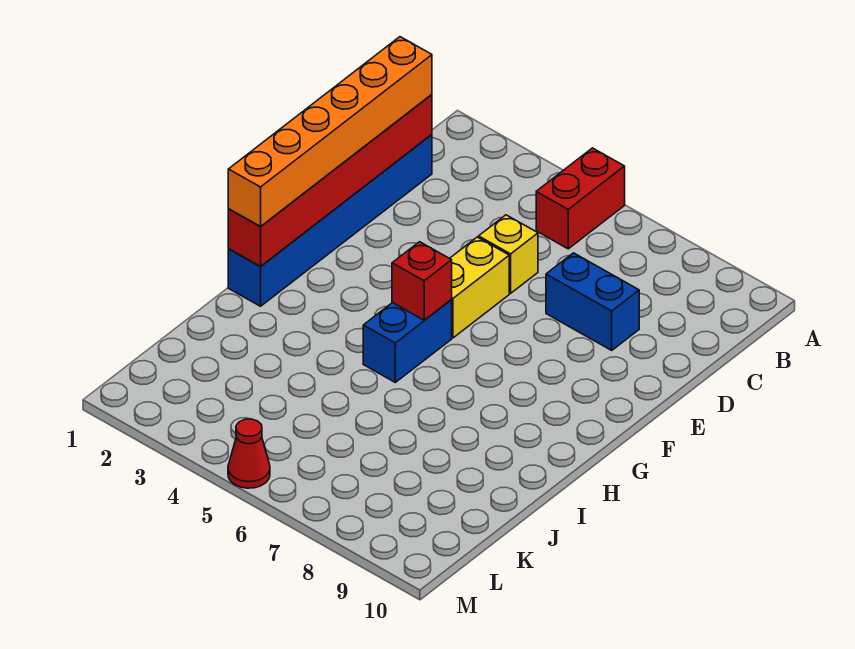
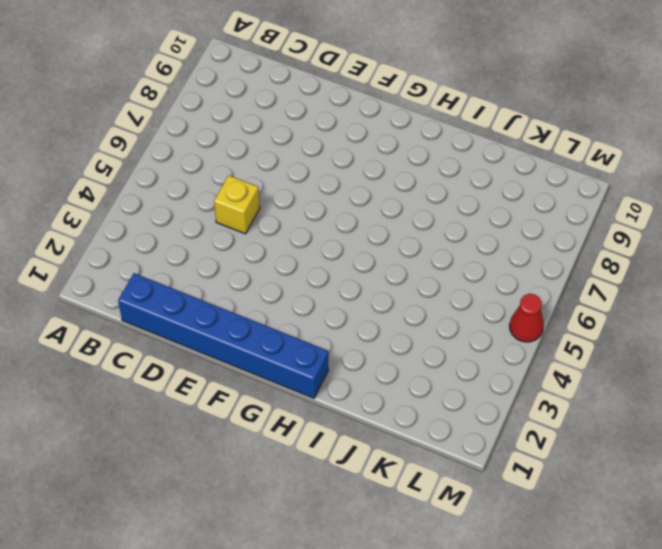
none -> red 1x2 brick [536,148,625,249]
none -> blue 1x2 brick [546,253,639,350]

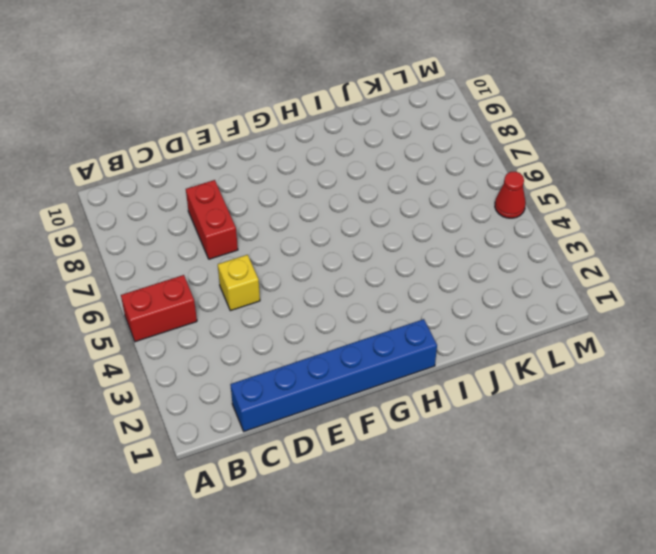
red 1x2 brick [186,180,238,259] -> blue 1x2 brick [546,253,639,350]
none -> yellow 1x2 brick [450,237,509,338]
none -> blue 1x2 brick [363,300,452,382]

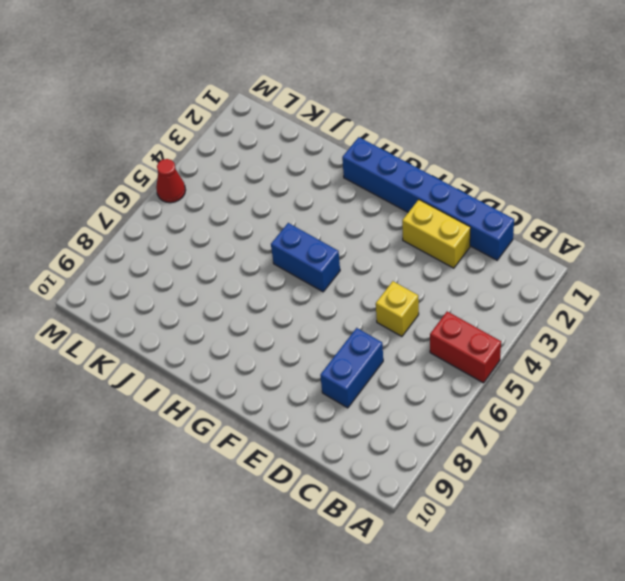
yellow 1x2 brick [402,200,471,268] -> yellow 1x2 brick moved to [450,237,509,338]
none -> red 1x6 brick [228,95,432,267]
none -> red 1x1 brick [392,242,452,320]

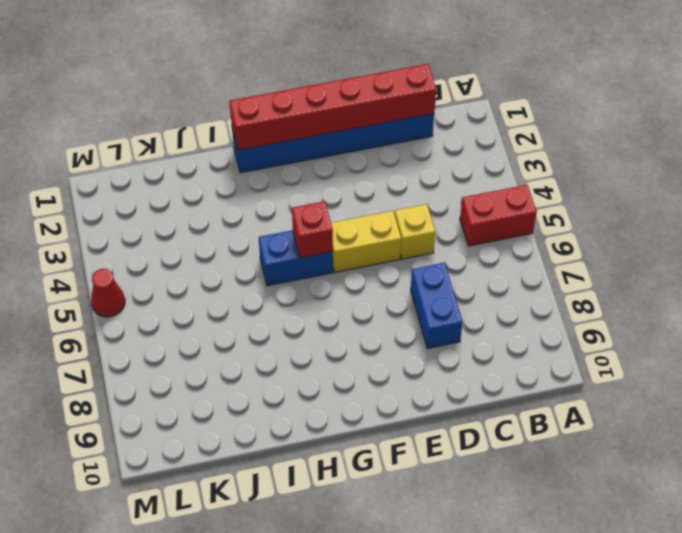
none -> orange 1x6 brick [228,37,432,226]

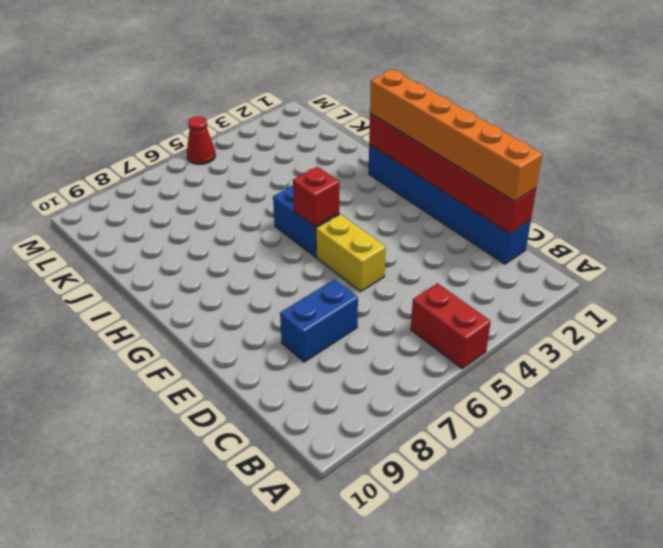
none -> yellow 1x1 brick [479,215,538,293]

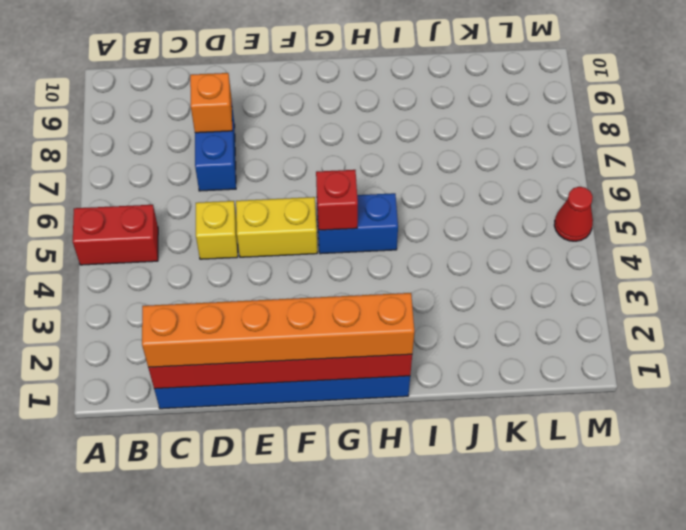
orange 1x1 brick [190,73,232,133] -> none

